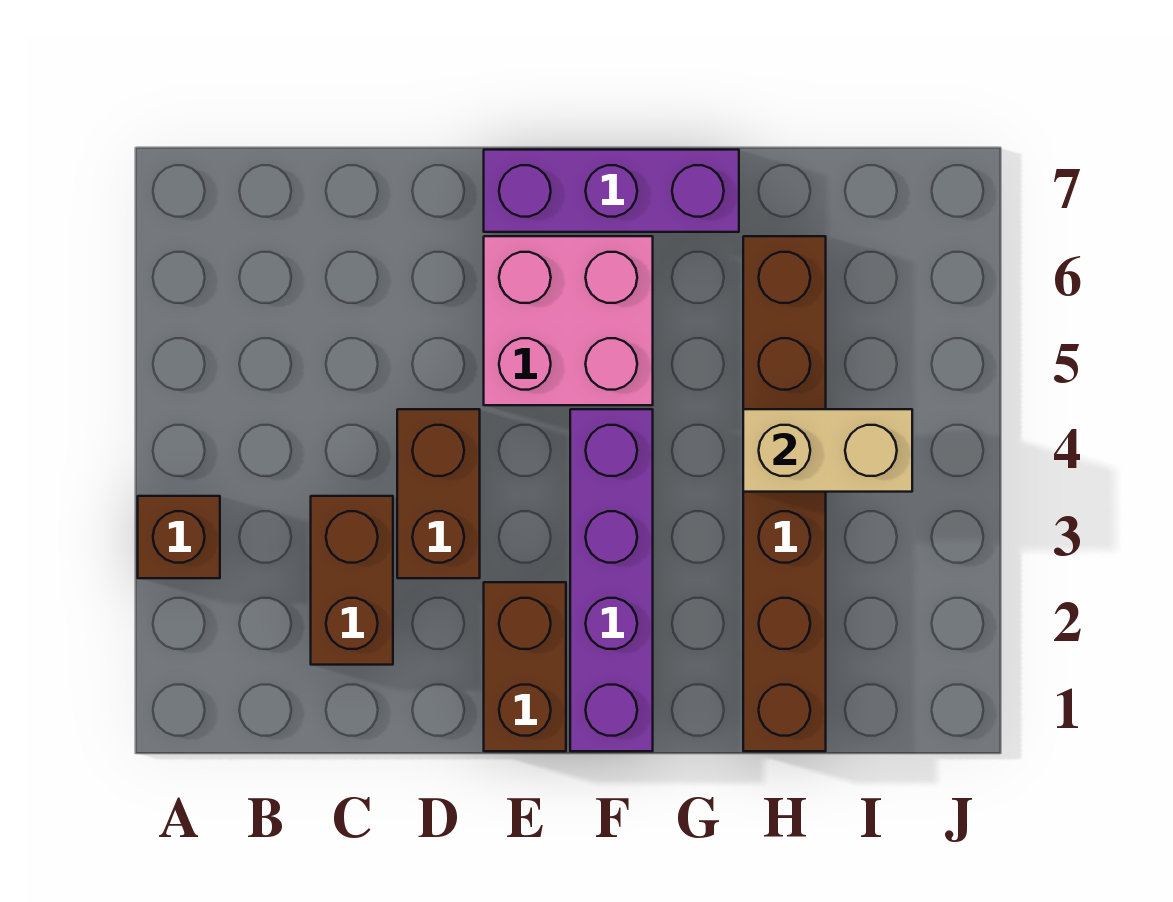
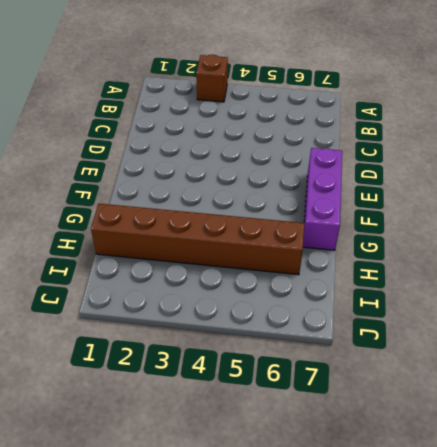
none -> brown 1x2 brick [311,496,393,665]
none -> brown 1x2 brick [397,409,480,578]

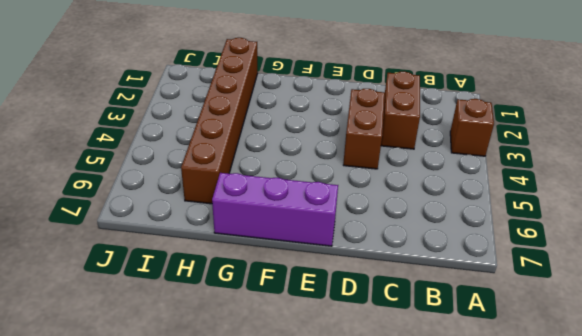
none -> brown 1x2 brick [484,582,566,751]
none -> pink 2x2 brick [484,236,653,405]

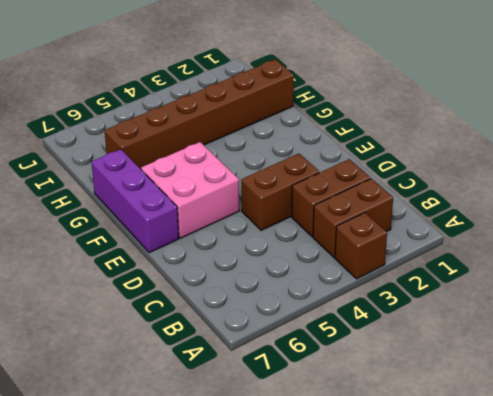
brown 1x2 brick [313,179,393,257] -> brown 1x2 brick moved to [484,582,566,751]
none -> purple 1x4 brick [570,409,653,751]
none -> tan 1x2 brick [743,409,912,492]

